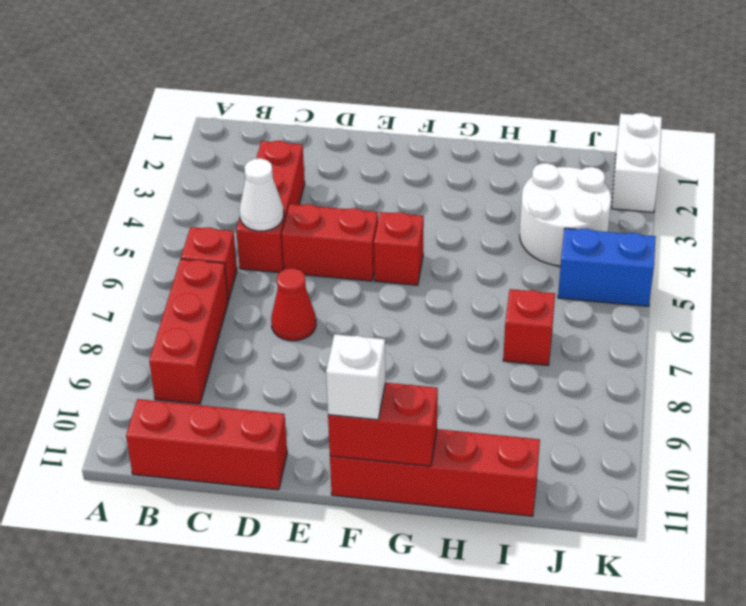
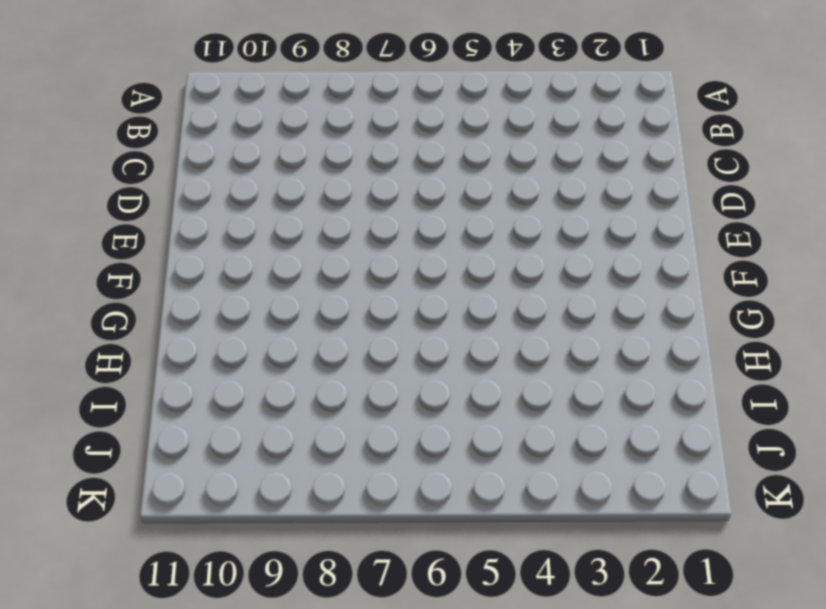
none -> red 1x1 brick [181,227,237,301]
none -> red 1x3 brick [149,259,228,404]
none -> red 1x3 brick [126,399,287,490]

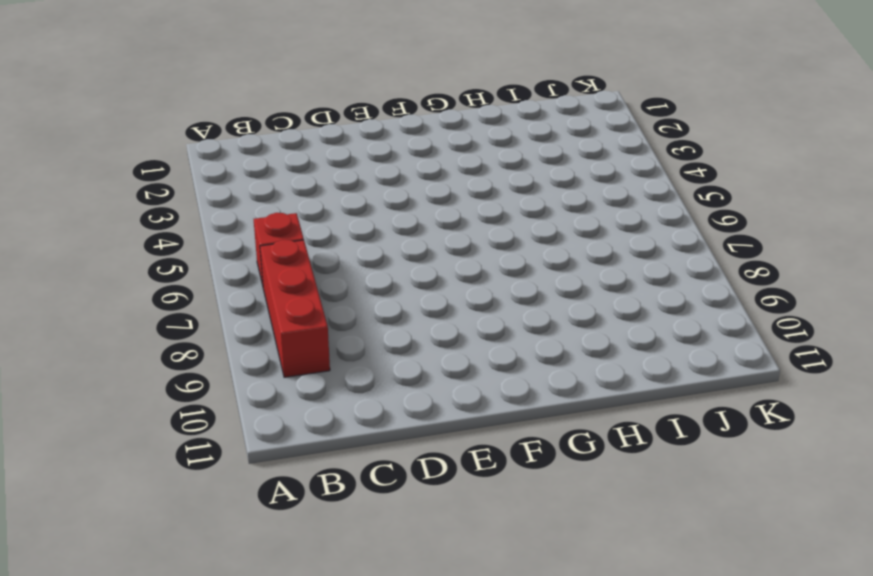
none -> red 1x3 brick [126,399,287,490]
none -> red 1x3 brick [236,141,305,273]
none -> red 1x2 brick [282,204,378,281]

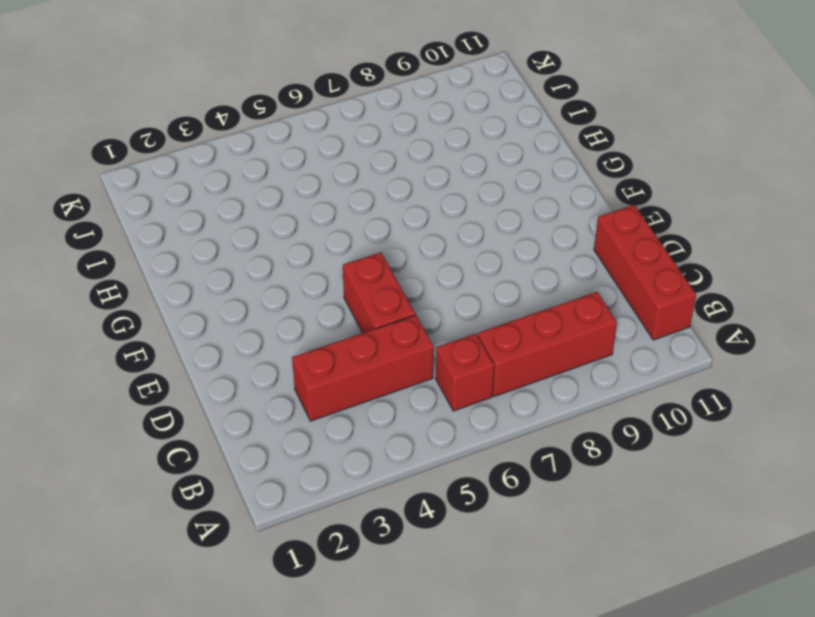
none -> red 1x1 cone [271,268,316,341]
none -> red 1x1 brick [374,212,424,285]
none -> red 1x4 brick [330,429,540,516]

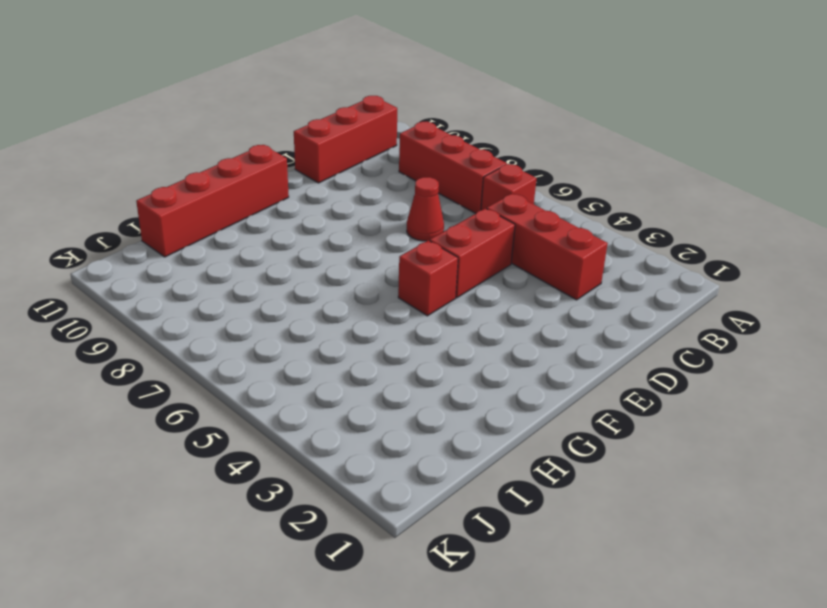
none -> white 2x2 round brick [520,163,611,266]
none -> red 1x1 brick [503,289,555,365]
none -> blue 1x2 brick [558,228,656,306]

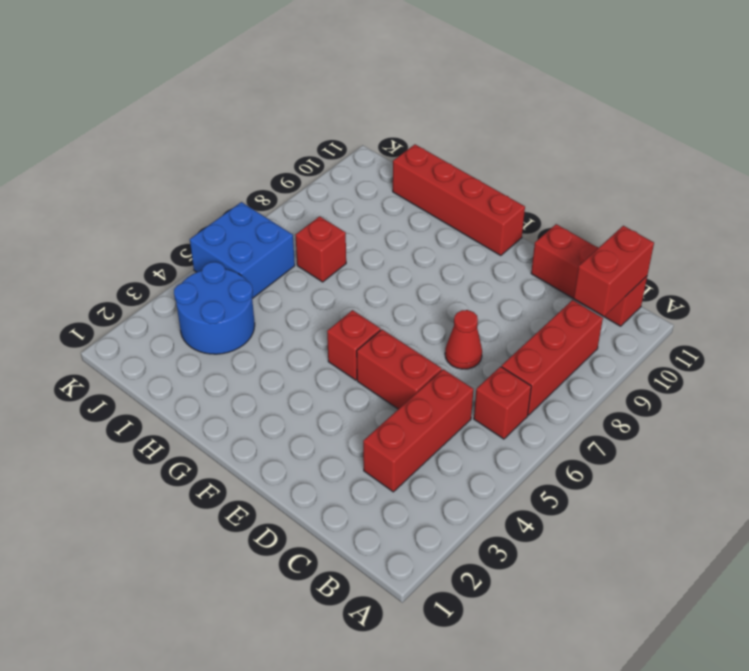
red 1x2 brick [574,226,654,316] -> red 1x2 brick turned to [328,383,438,466]
blue 2x2 round brick [174,262,255,354] -> white 2x2 round brick [520,163,611,266]
blue 2x2 brick [190,202,295,299] -> blue 1x2 brick [558,228,656,306]
none -> white 1x2 brick [612,113,662,213]
none -> white 1x1 cone [240,158,284,231]
none -> white 1x1 brick [326,334,385,420]

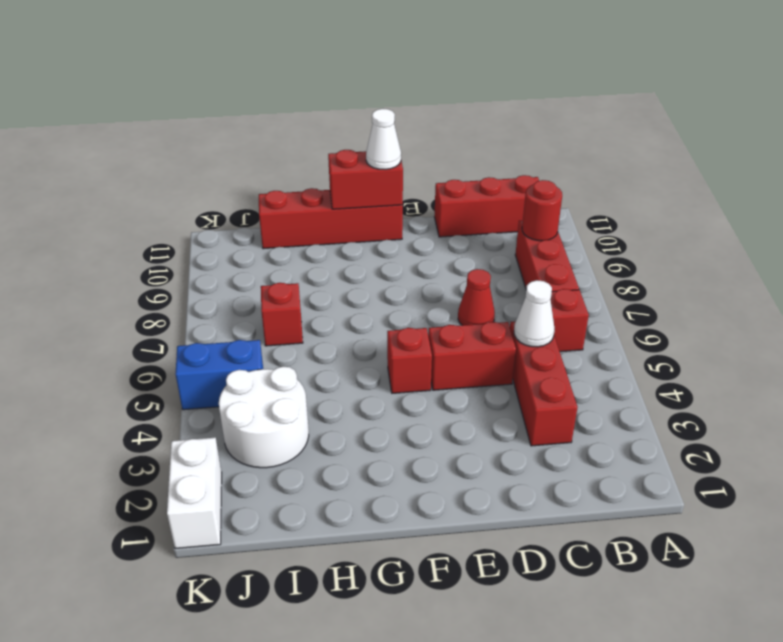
red 1x1 round brick [522,180,562,241] -> none
white 1x1 cone [366,109,401,169] -> white 1x1 brick [326,334,385,420]

